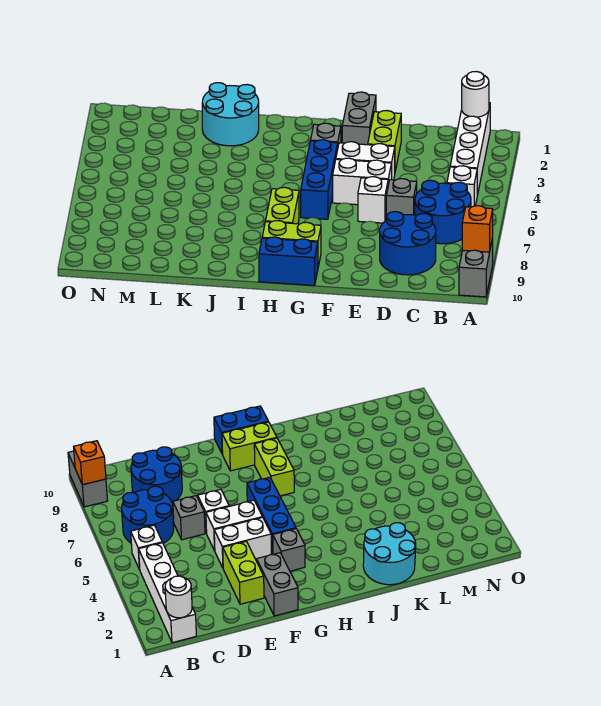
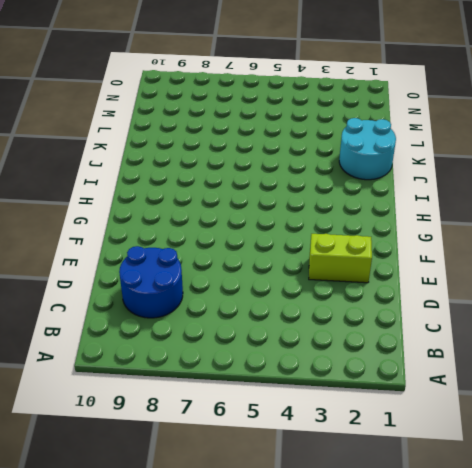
none -> grey 1x2 brick [459,238,493,297]
none -> white 1x4 brick [450,103,490,195]
none -> white 1x1 brick [447,166,477,207]

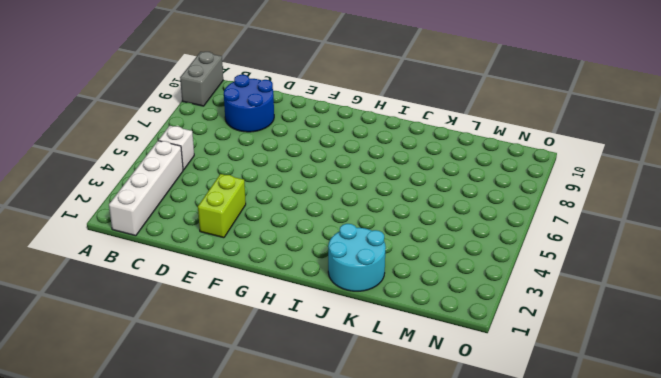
none -> blue 2x2 round brick [415,180,471,244]
none -> grey 1x1 brick [386,179,417,216]
none -> white 1x2 brick [336,142,395,180]

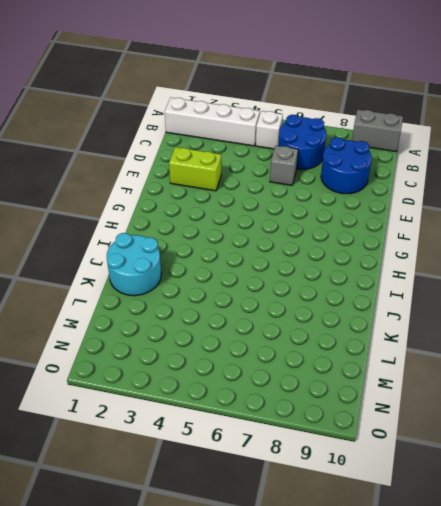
none -> white 1x2 brick [336,142,395,180]
none -> white 1x2 brick [333,158,392,205]
none -> white 1x1 brick [358,177,388,223]

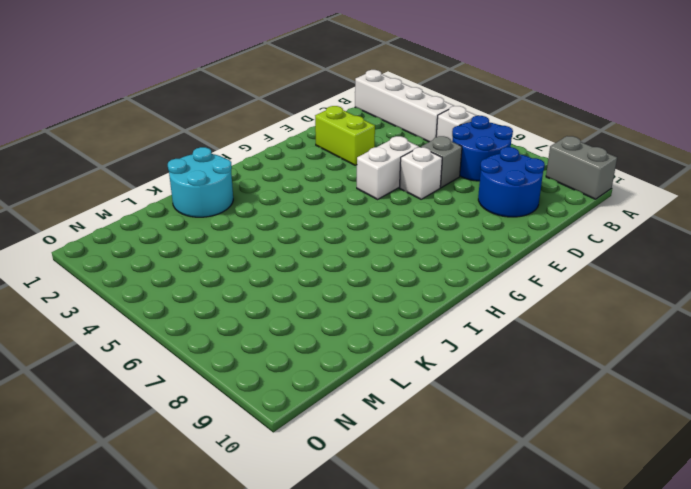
none -> white 1x2 brick [336,142,395,180]
none -> grey 1x2 brick [342,92,376,145]
none -> grey 1x1 brick [311,123,341,145]

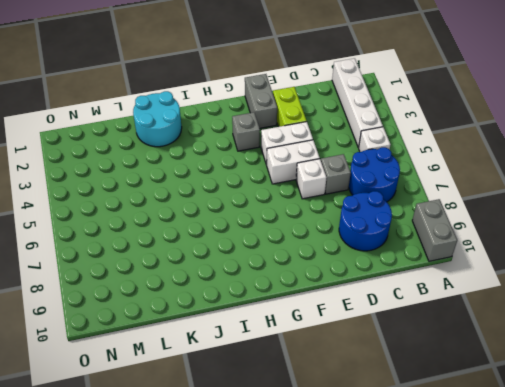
none -> blue 1x3 brick [301,140,338,219]
none -> lime 1x2 brick [262,221,321,267]
none -> blue 1x2 brick [259,237,318,285]

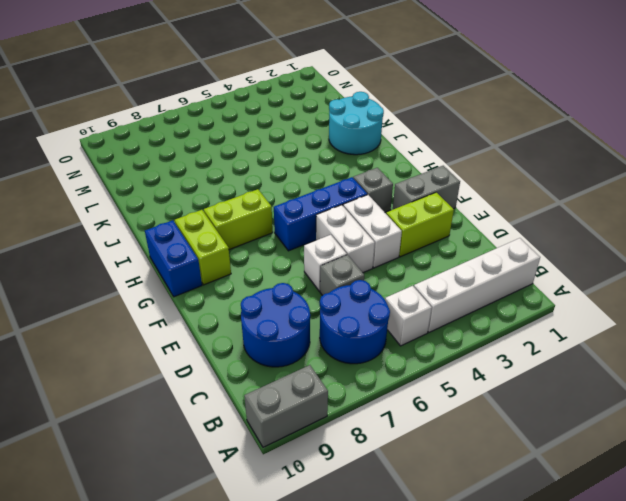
none -> orange 1x1 brick [462,206,493,252]
none -> white 1x1 round brick [462,72,489,117]

